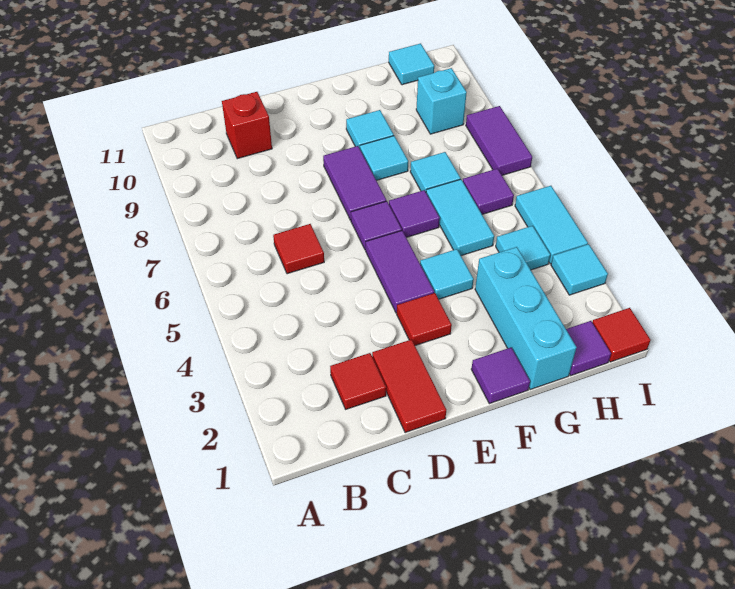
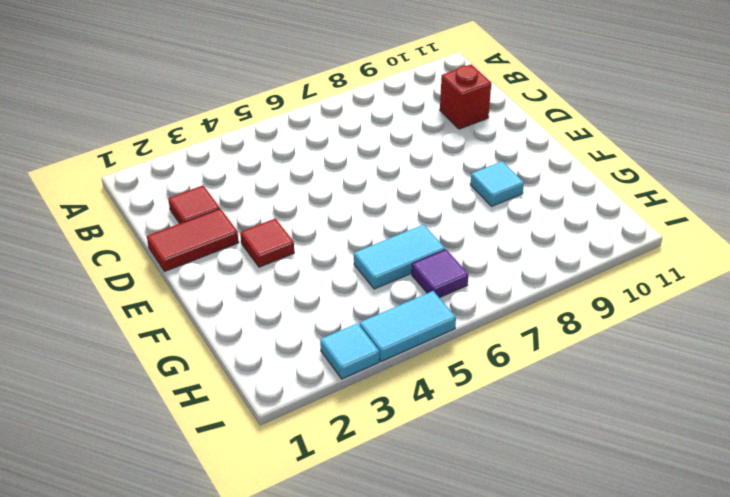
none -> red 1x1 tile [273,224,324,274]
none -> purple 1x2 tile [366,231,434,313]
none -> purple 1x1 tile [351,201,402,250]

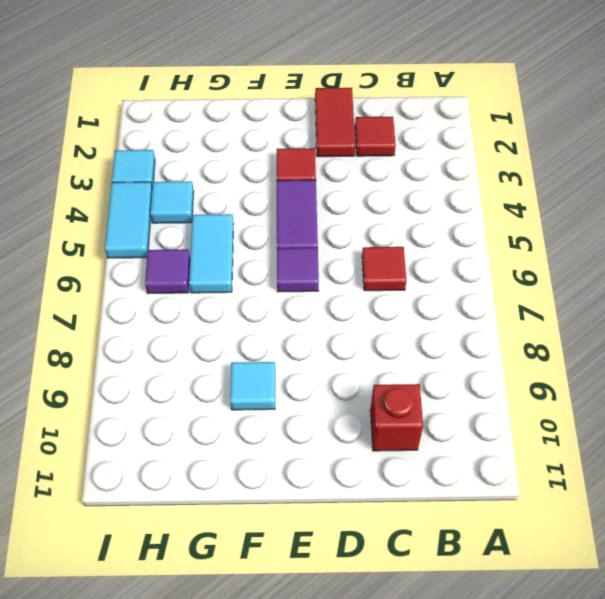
none -> purple 1x2 tile [323,146,386,220]
none -> purple 1x1 tile [471,347,530,404]
none -> cyan 1x1 tile [420,249,474,299]

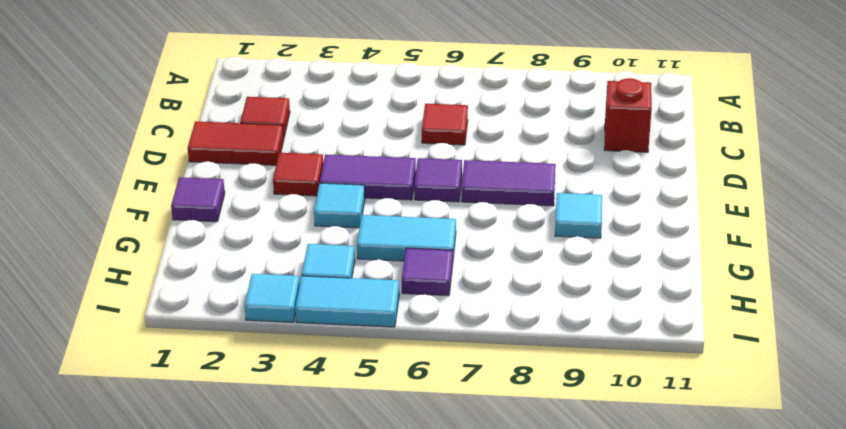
none -> purple 1x1 tile [389,190,440,237]
none -> cyan 1x1 tile [360,136,408,180]
none -> cyan 1x3 brick [475,247,577,389]

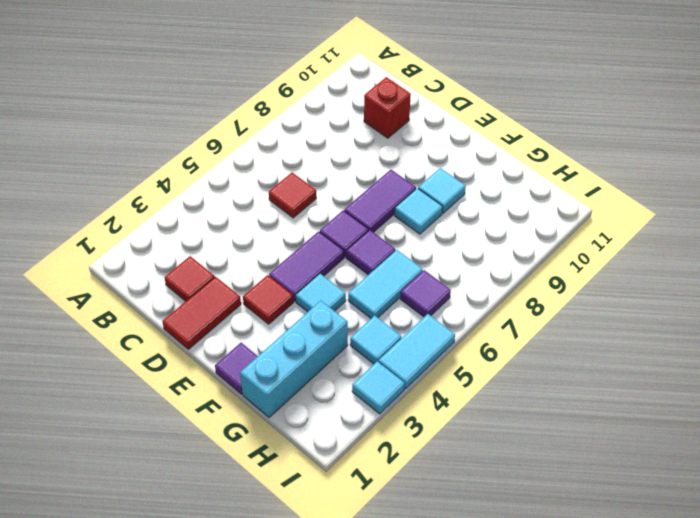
none -> cyan 1x1 tile [410,152,461,192]
none -> purple 1x1 tile [566,321,611,375]
none -> cyan 1x1 brick [416,68,467,134]

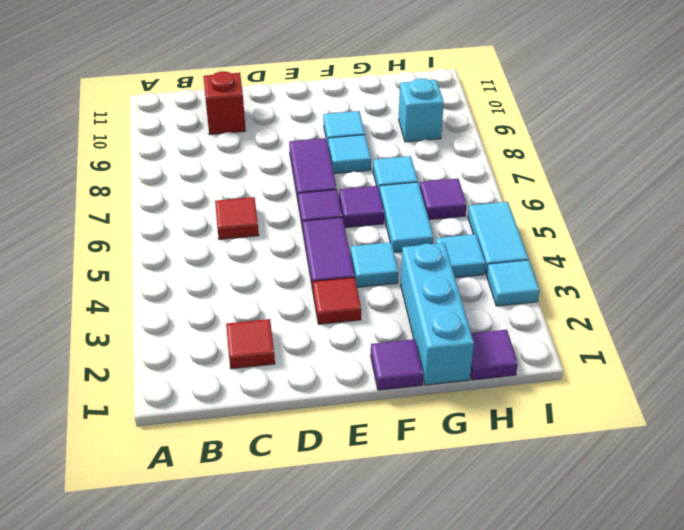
none -> red 1x2 tile [372,339,446,433]
none -> cyan 1x1 tile [389,43,434,85]
none -> red 1x1 tile [592,308,651,362]

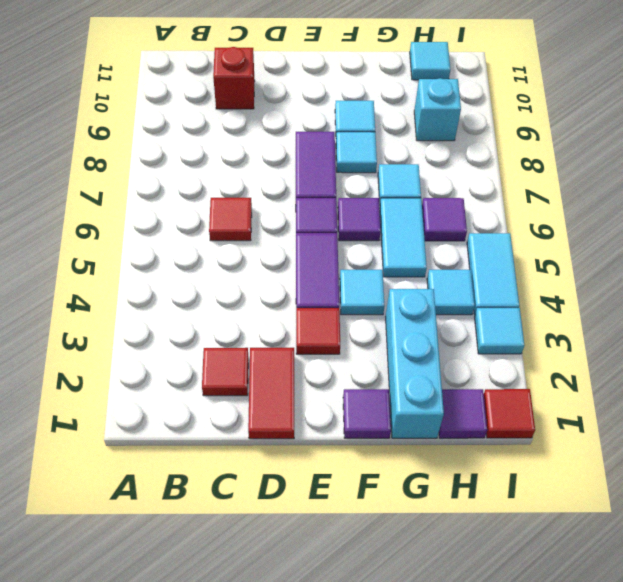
none -> purple 1x2 tile [466,106,532,175]

